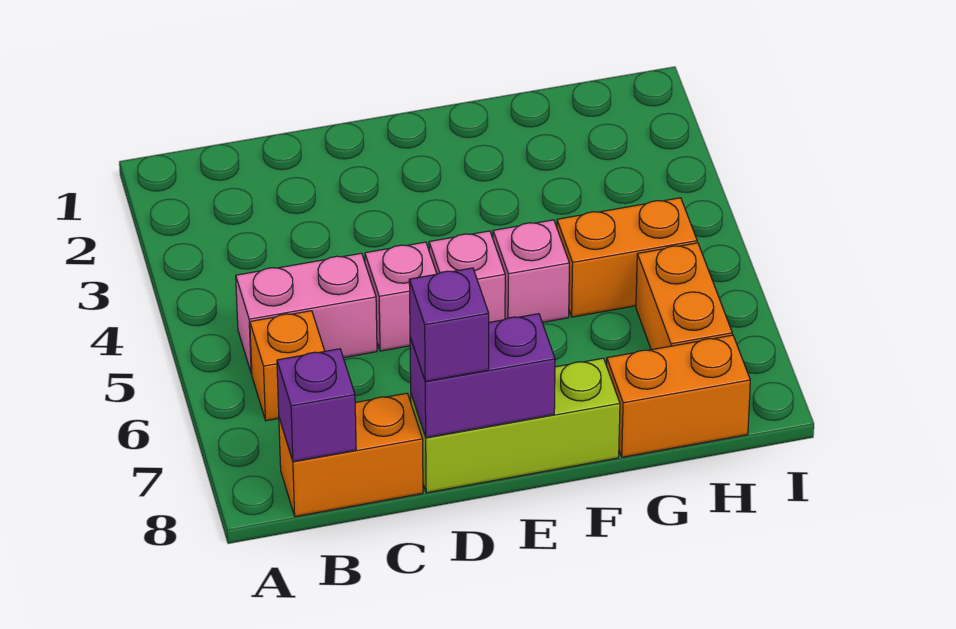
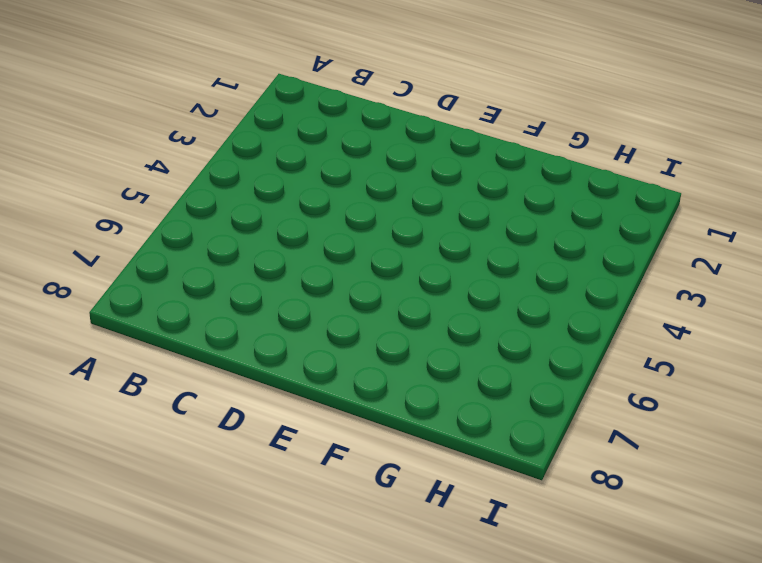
none -> pink 1x2 brick [236,253,377,374]
none -> orange 1x1 brick [250,311,325,421]
none -> orange 1x2 brick [279,393,423,517]

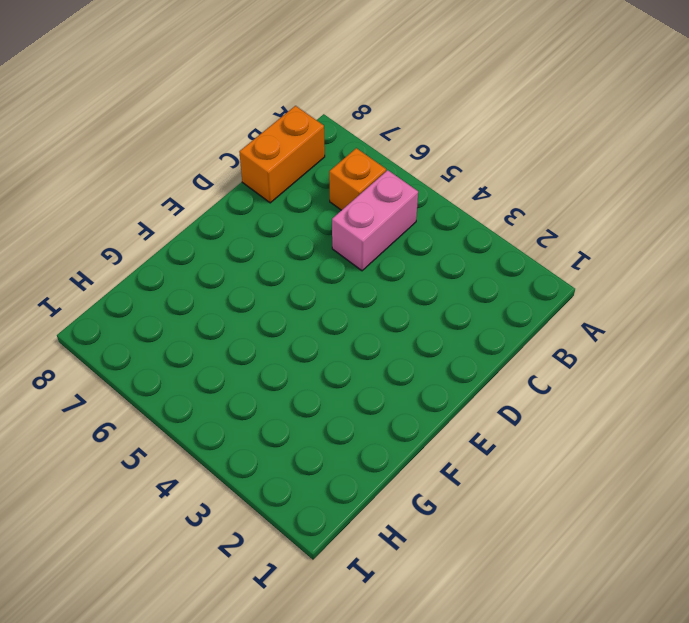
none -> pink 1x1 brick [365,242,437,351]
none -> lime 1x3 brick [411,358,620,493]
none -> pink 1x1 brick [429,231,505,322]

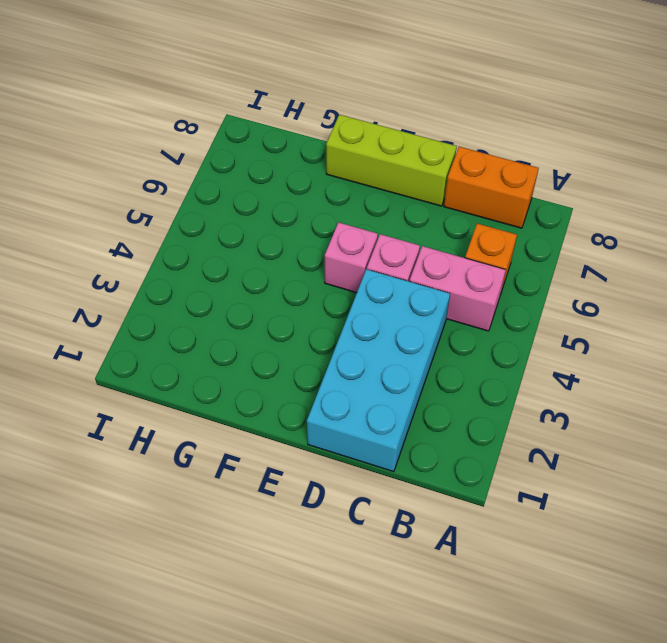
cyan 2x4 brick [307,269,450,472] -> none
none -> pink 1x1 brick [493,220,569,322]
none -> orange 1x2 brick [557,198,697,317]
none -> orange 1x2 brick [607,335,750,457]

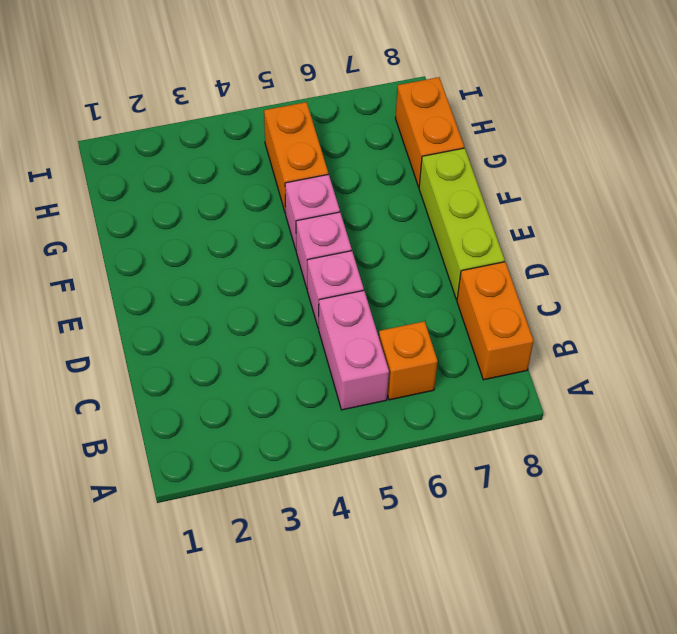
none -> orange 1x2 brick [636,243,732,350]
none -> purple 1x1 brick [277,349,356,462]
none -> purple 1x2 brick [410,314,555,438]

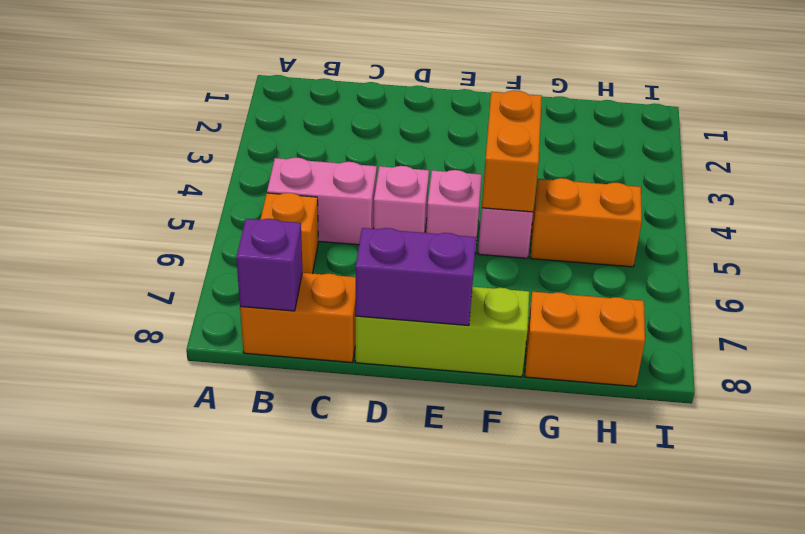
orange 1x2 brick [482,90,542,212] -> orange 1x2 brick moved to [636,243,732,350]
none -> purple 1x1 brick [409,268,489,381]

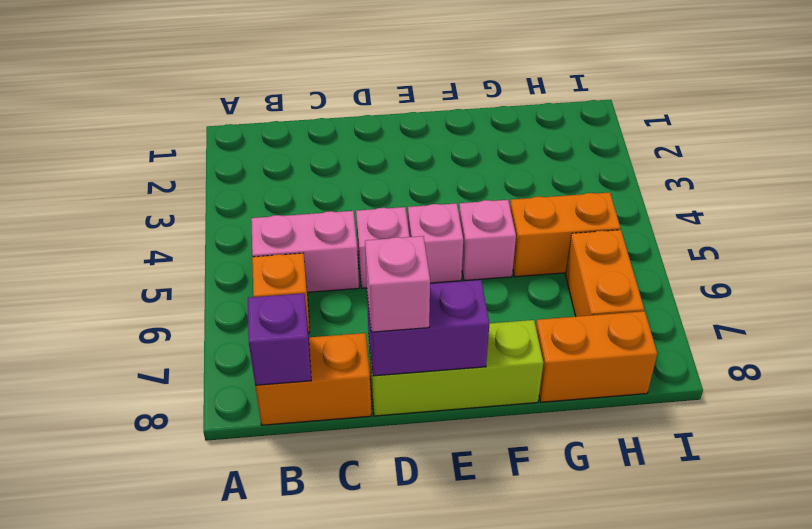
pink 1x1 brick [365,236,430,332] -> purple 1x1 brick [409,268,489,381]

